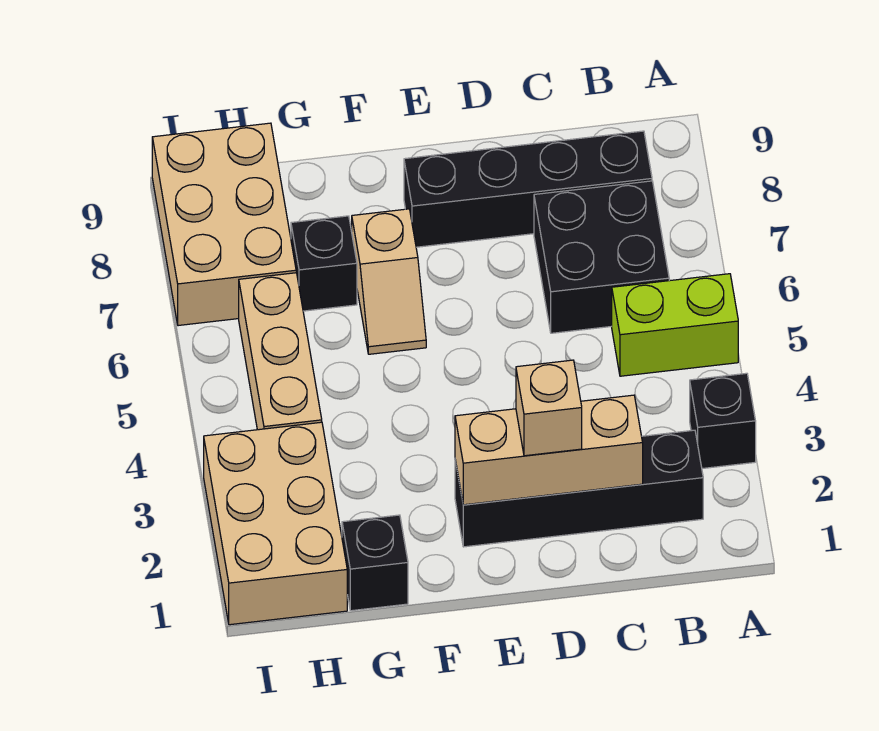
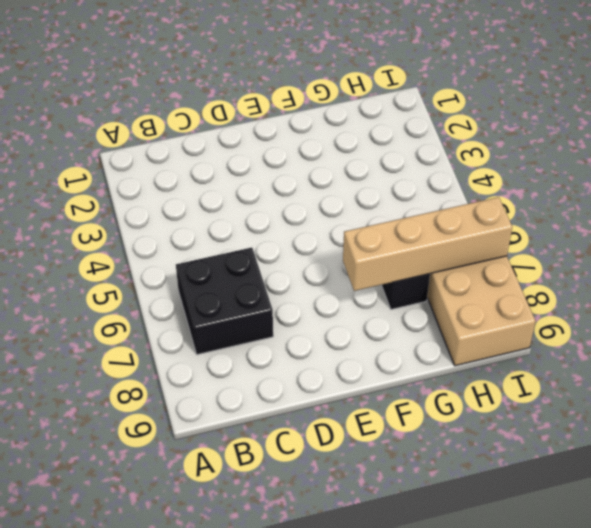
tan 1x4 brick [343,197,512,291] -> none
none -> black 1x1 brick [690,373,756,469]
none -> lime 1x2 brick [612,274,738,376]
none -> black 1x4 brick [455,430,703,547]

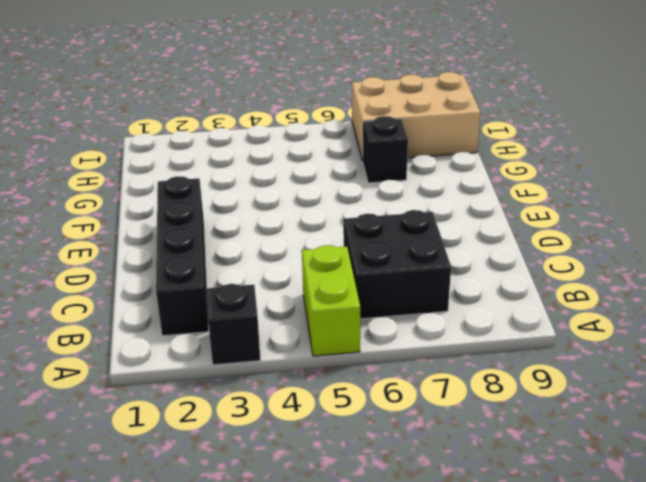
none -> black 1x4 brick [404,131,652,247]
none -> tan 1x2 slope [352,209,426,354]
none -> black 1x1 brick [342,515,408,611]

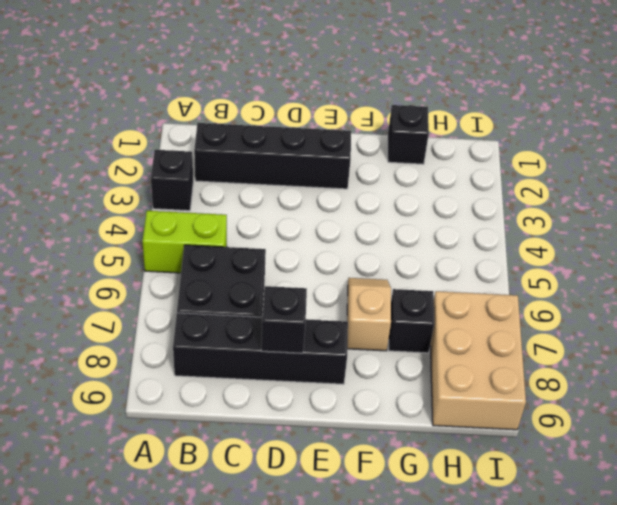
black 1x1 brick [261,286,307,353] -> none
none -> tan 2x3 brick [204,422,347,625]
none -> tan 1x3 brick [239,273,322,430]
none -> tan 1x3 brick [455,395,643,505]

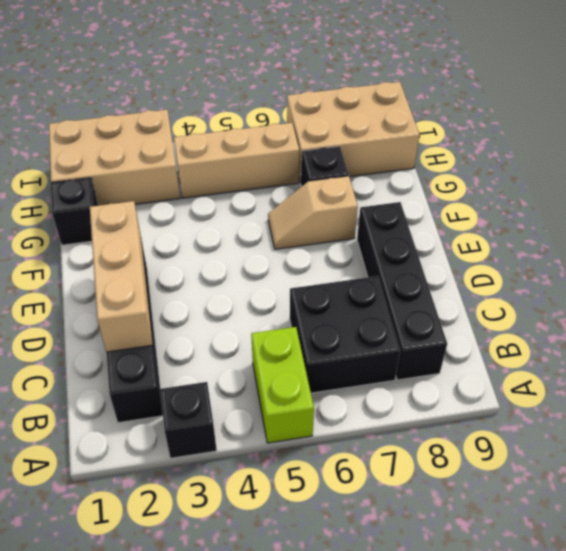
none -> tan 1x1 brick [516,360,582,456]

